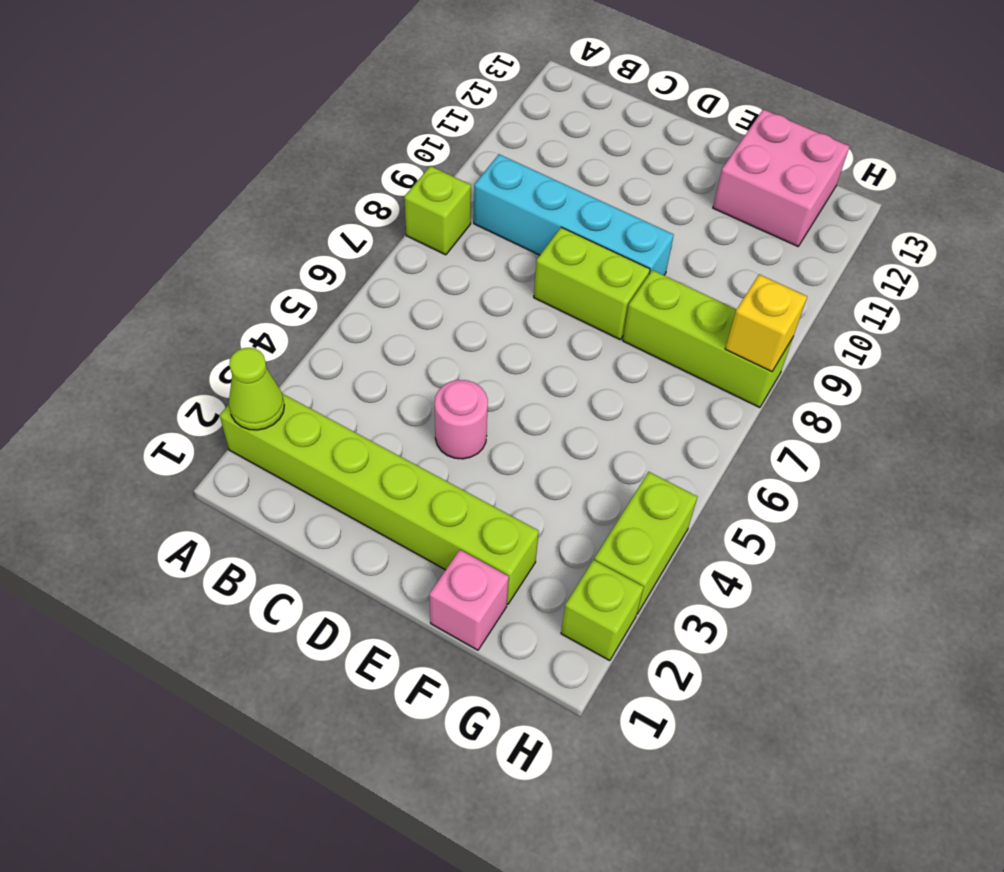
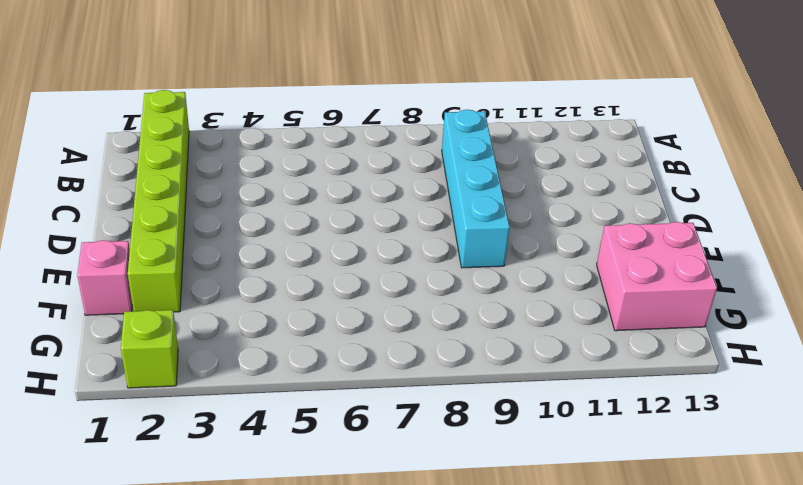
none -> lime 1x1 brick [404,166,471,255]
none -> pink 1x1 round brick [435,380,488,459]
none -> lime 1x2 brick [534,227,650,339]

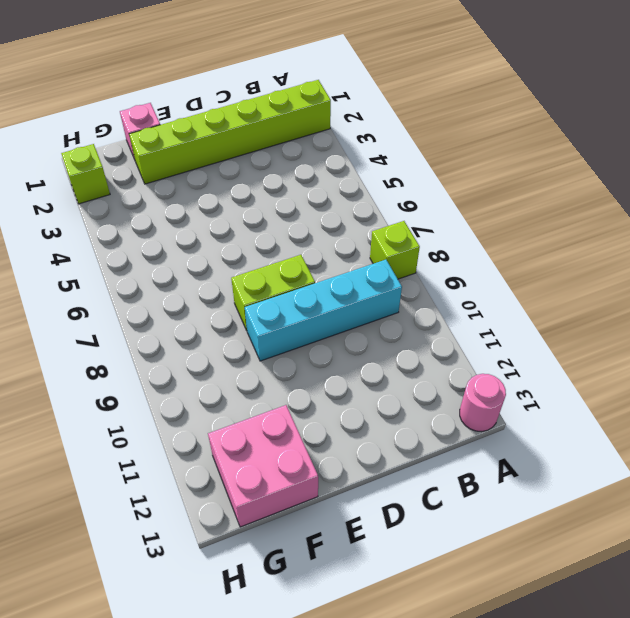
pink 1x1 round brick [460,374,506,431] -> pink 1x1 round brick moved to [435,380,488,459]
none -> lime 1x3 brick [623,270,793,408]
none -> lime 1x2 brick [594,472,697,614]
none -> lime 1x1 cone [229,348,284,430]

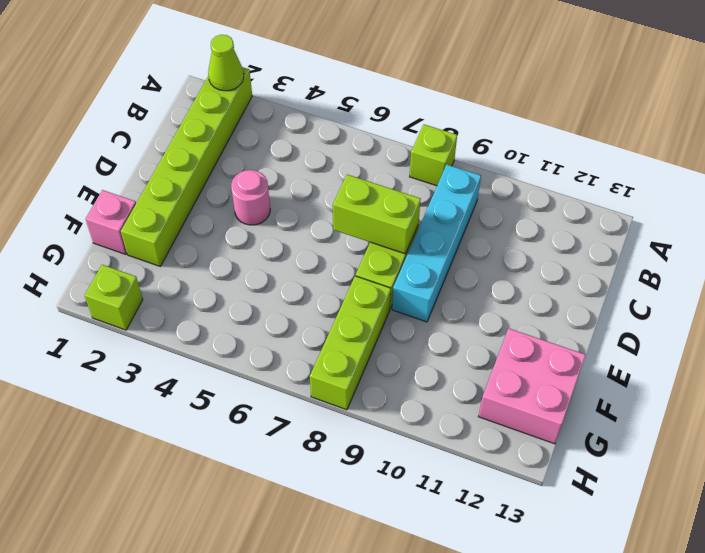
lime 1x2 brick [333,175,421,254] -> lime 1x2 brick moved to [594,472,697,614]
none -> yellow 1x1 brick [725,274,807,372]

